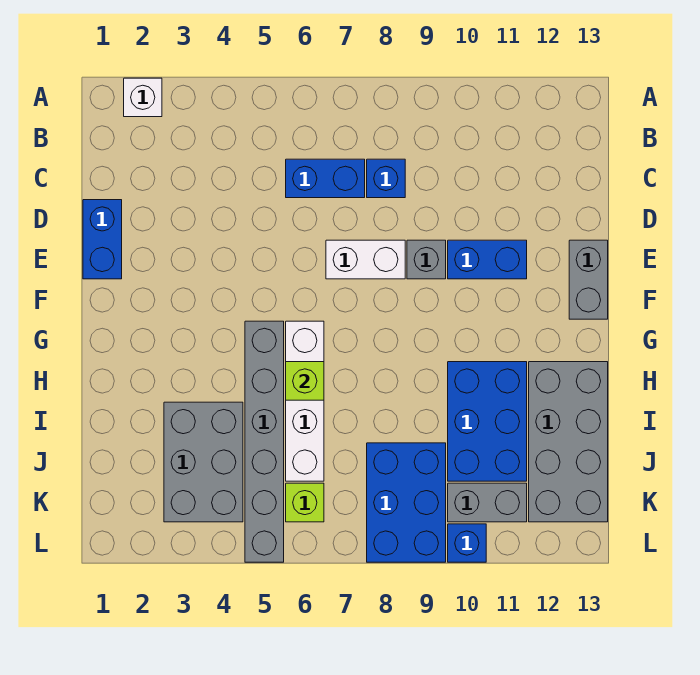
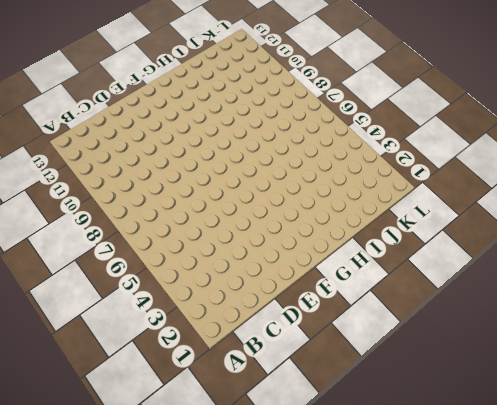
none -> white 1x1 brick [124,78,162,117]
none -> blue 1x2 brick [286,159,365,198]
none -> blue 1x1 brick [367,159,405,198]

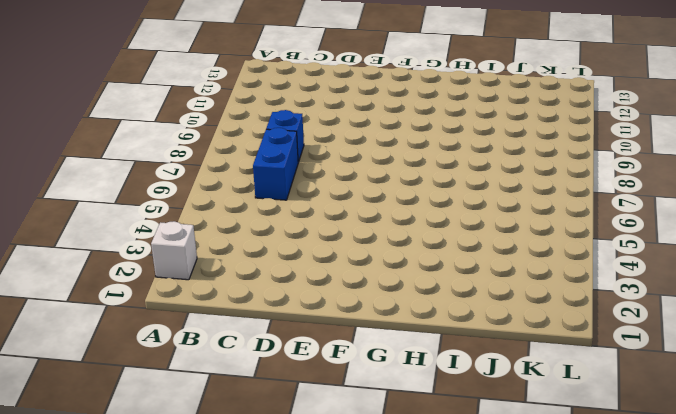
none -> blue 1x2 brick [83,200,122,279]
none -> white 1x2 brick [326,240,405,279]
none -> grey 1x1 brick [407,240,446,279]

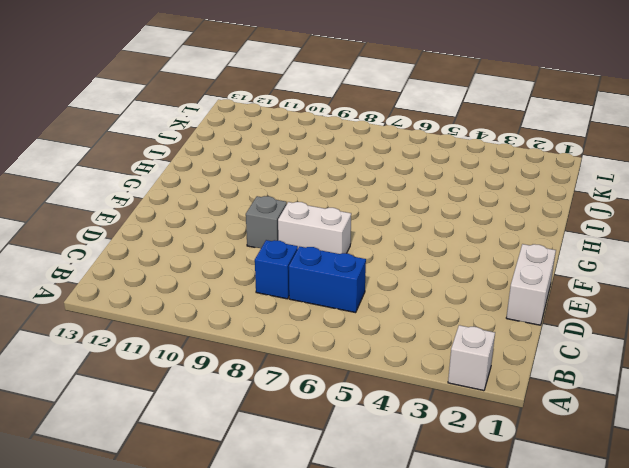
white 1x2 brick [506,244,556,325] -> blue 1x2 brick [83,200,122,279]
none -> blue 1x2 brick [448,240,527,279]
none -> grey 1x2 brick [569,240,608,319]
none -> grey 1x6 brick [245,321,284,562]

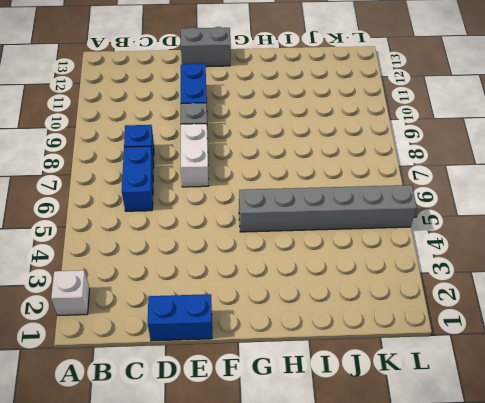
none -> white 1x4 brick [286,321,324,481]
none -> blue 2x3 brick [448,362,527,481]
none -> grey 2x4 brick [529,362,608,522]

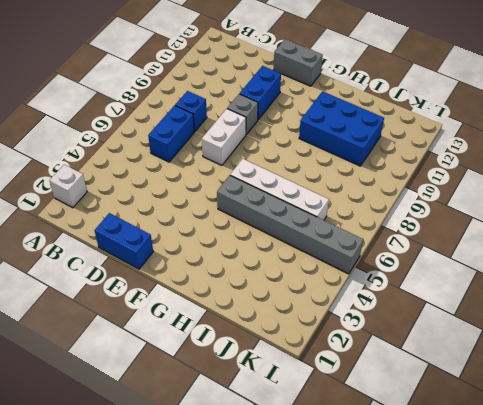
none -> grey 2x4 brick [529,362,608,522]
none -> grey 2x3 brick [164,402,243,522]
none -> blue 2x3 brick [367,443,446,562]

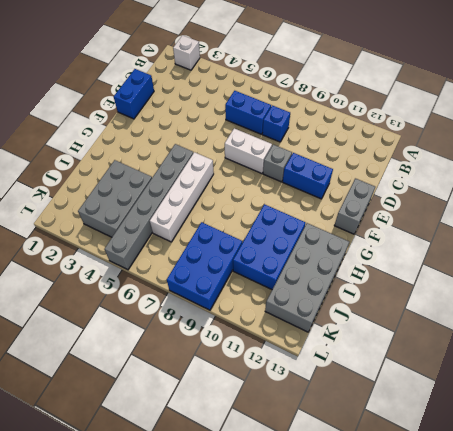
none -> lime 1x1 brick [286,483,324,522]
none -> grey 1x2 brick [448,483,527,522]
none -> blue 1x1 brick [448,524,486,562]

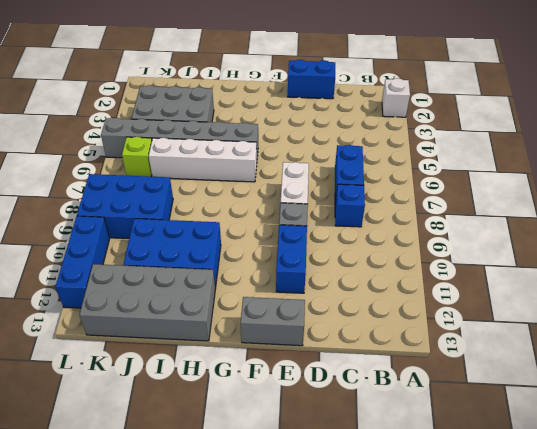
blue 1x3 brick [55,216,110,308] -> blue 1x1 brick [448,524,486,562]
none -> grey 1x2 brick [448,483,527,522]
none -> lime 1x1 brick [286,362,324,400]

